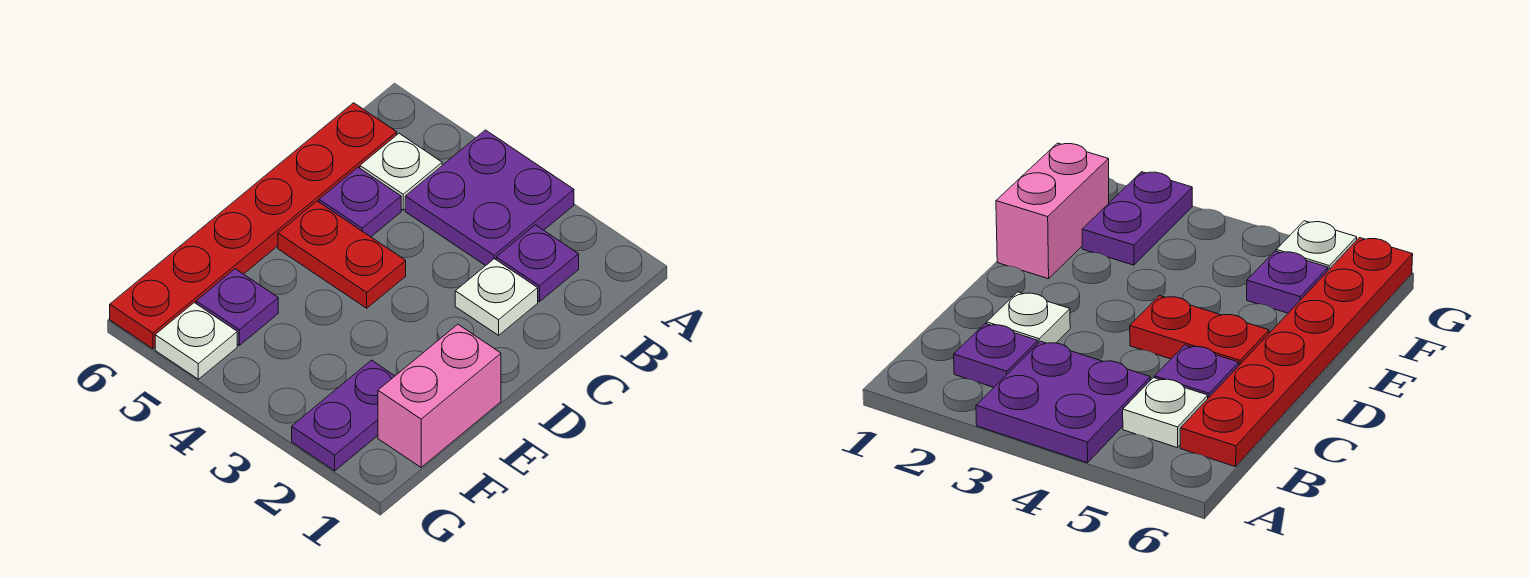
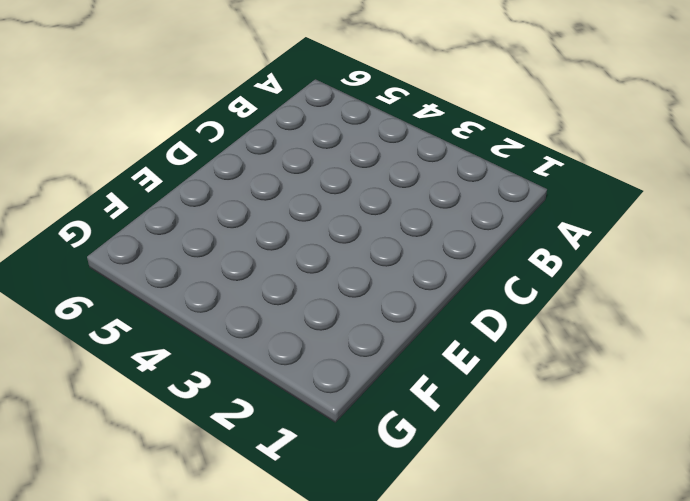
none -> purple 2x2 plate [405,130,574,266]
none -> purple 1x1 plate [496,225,579,302]

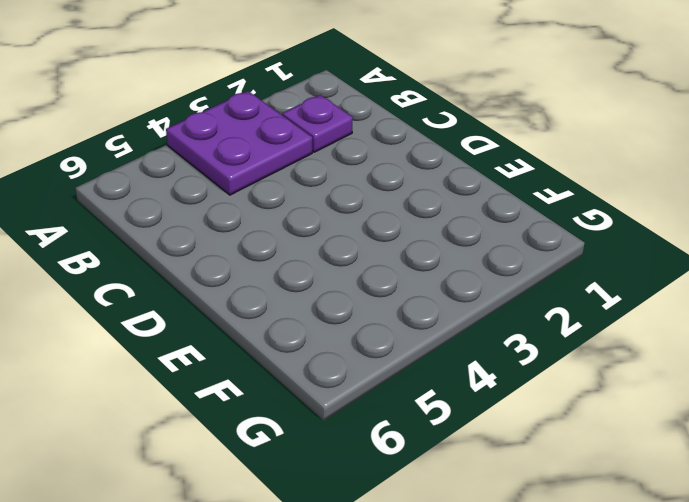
none -> white 1x1 plate [360,134,442,210]
none -> red 1x6 plate [110,103,397,349]

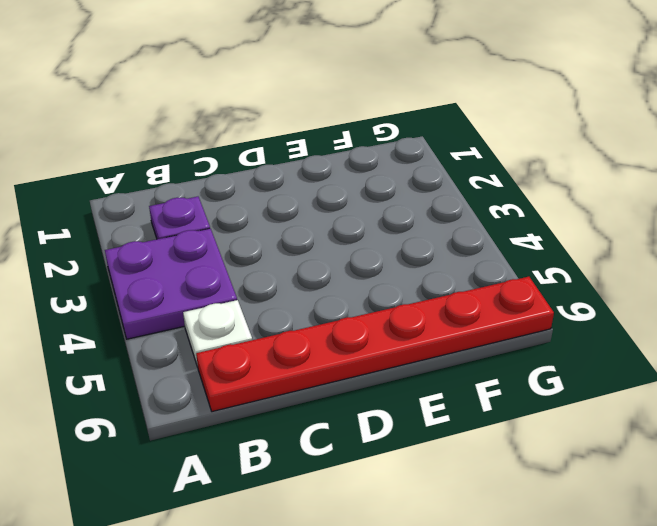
none -> white 1x1 plate [455,259,538,335]
none -> purple 1x1 plate [319,167,401,237]

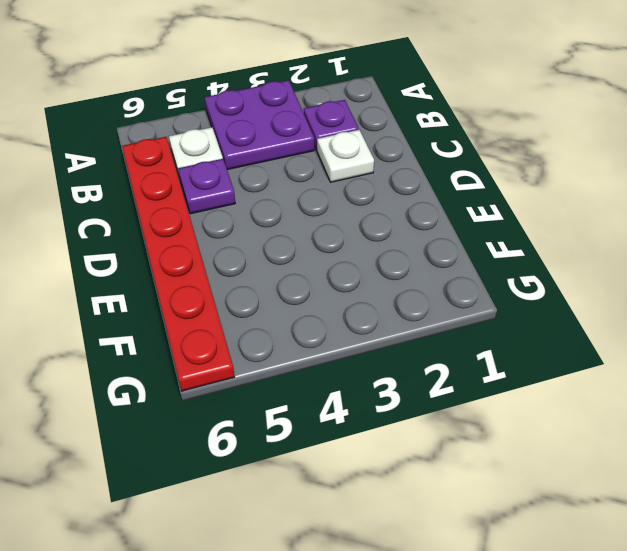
none -> red 1x2 plate [278,201,406,308]
none -> pink 1x2 brick [378,324,501,467]

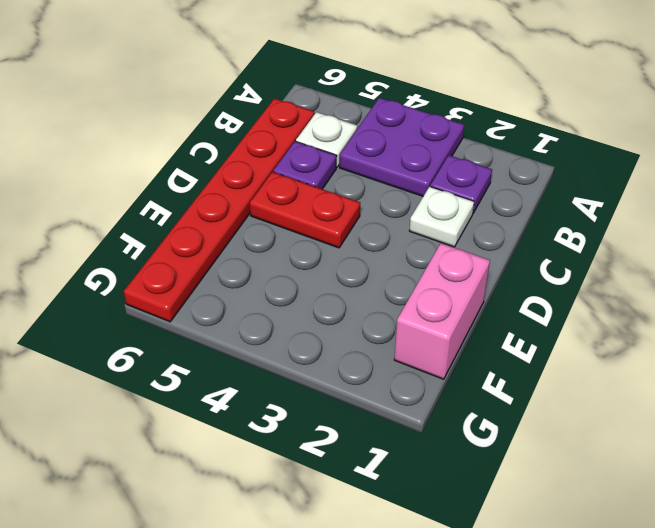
none -> purple 1x2 plate [292,360,394,471]
none -> purple 1x1 plate [196,269,278,345]

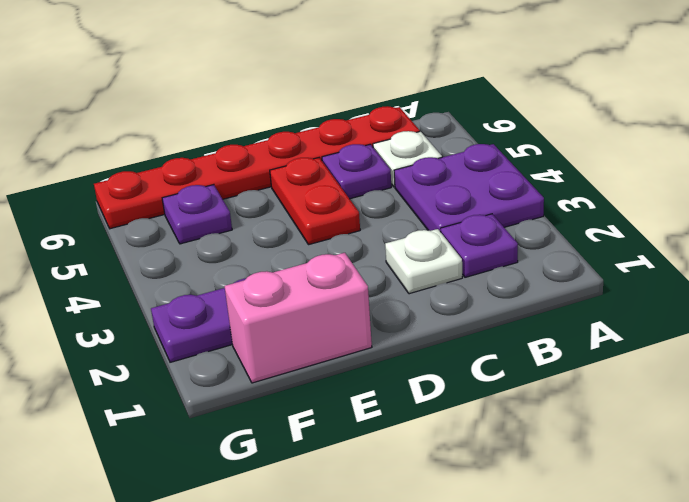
none -> white 1x1 plate [155,303,237,379]

